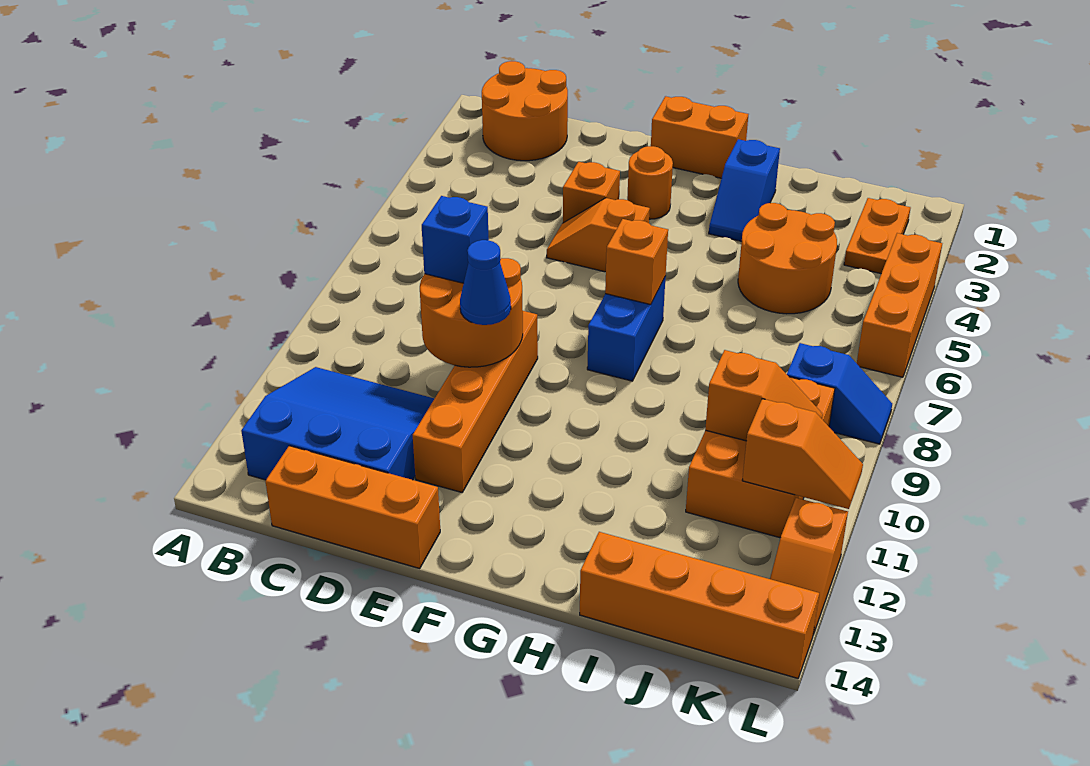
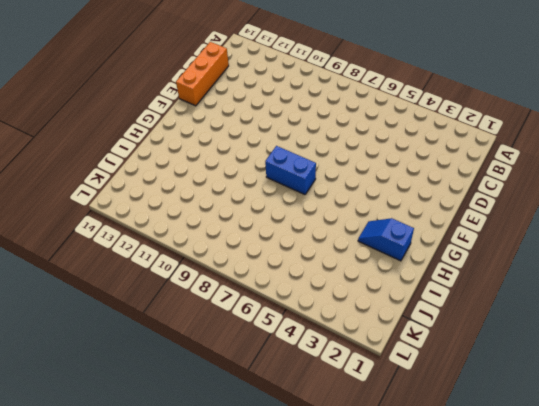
none -> orange 2x2 round brick [482,61,568,161]
none -> blue 3x3 slope [241,367,435,480]
none -> orange 1x1 brick [563,162,620,223]

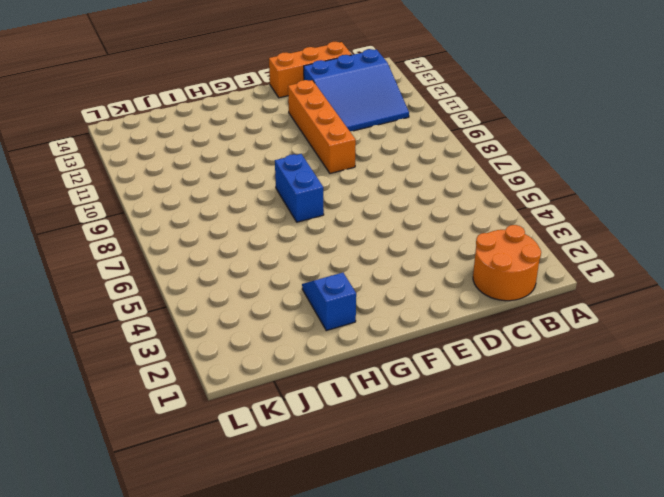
none -> orange 1x1 brick [563,162,620,223]
none -> orange 1x2 slope [547,198,650,272]
none -> orange 1x2 brick [651,96,748,178]

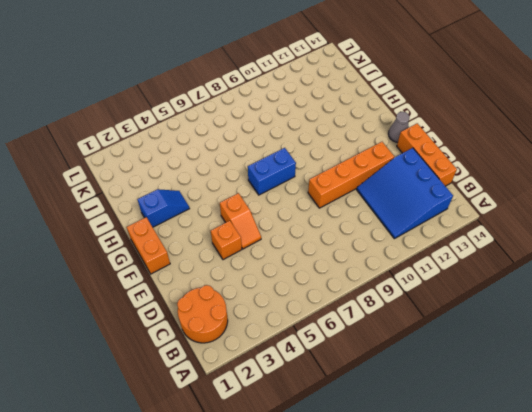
grey 1x1 cone [388,112,409,142] -> none
none -> orange 1x1 round brick [627,146,673,219]
none -> orange 2x2 round brick [738,203,837,314]
none -> orange 1x4 brick [580,532,819,678]

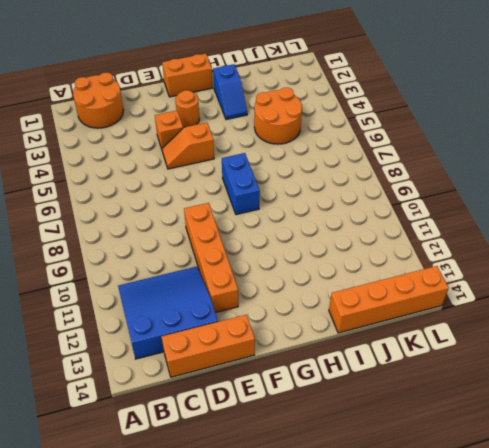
none -> orange 2x3 brick [686,377,835,538]
none -> orange 1x2 plate [844,198,910,274]
none -> blue 1x2 slope [787,343,892,444]

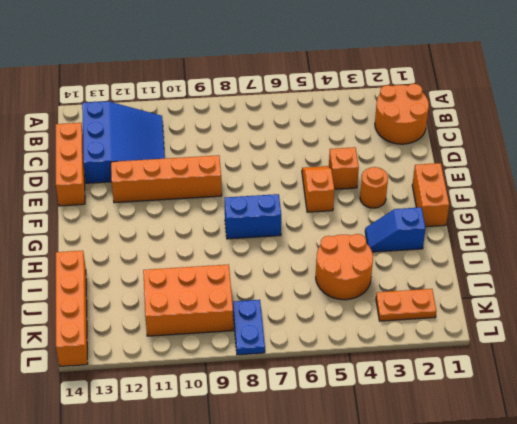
blue 1x2 plate [233,300,265,355] -> blue 1x2 slope [787,343,892,444]
none -> orange 1x3 brick [857,233,942,377]
none -> orange 1x2 slope [770,498,848,635]
none -> orange 2x2 round brick [420,258,523,367]

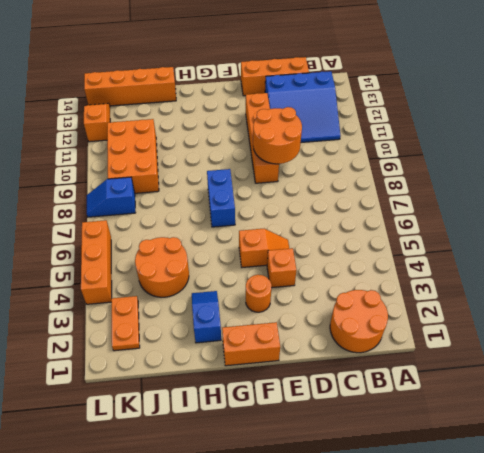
none -> orange 1x1 brick [605,219,668,305]
none -> orange 1x2 slope [705,350,823,441]
none -> orange 1x2 slope [742,399,863,509]

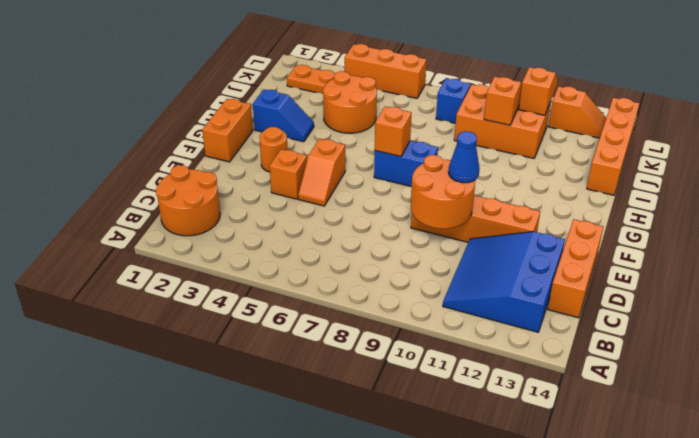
none -> blue 1x1 brick [422,196,489,283]

